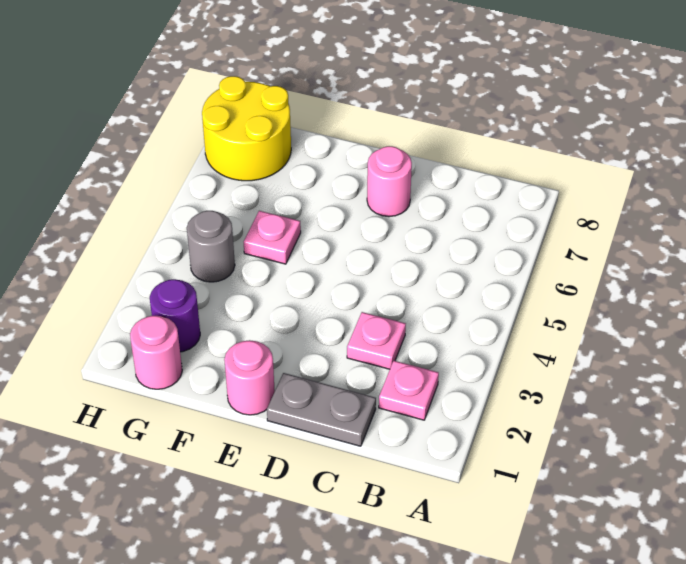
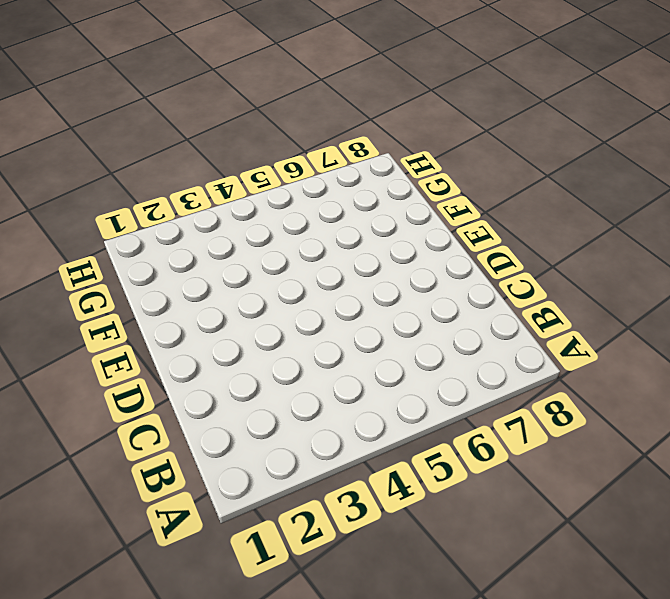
none -> pink 1x1 plate [379,361,439,420]
none -> grey 1x2 plate [267,373,376,446]

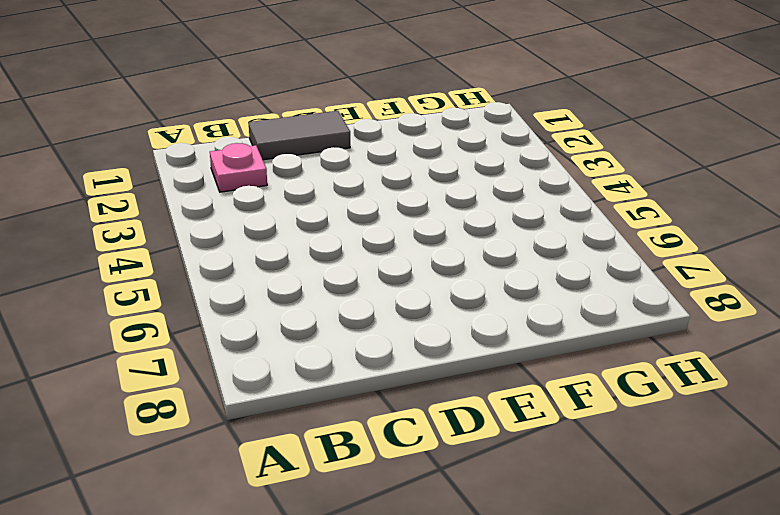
grey 1x2 tile [249,111,350,160] -> grey 1x2 plate [267,373,376,446]
none -> pink 1x1 plate [347,312,406,369]
none -> pink 1x1 round brick [367,146,412,217]

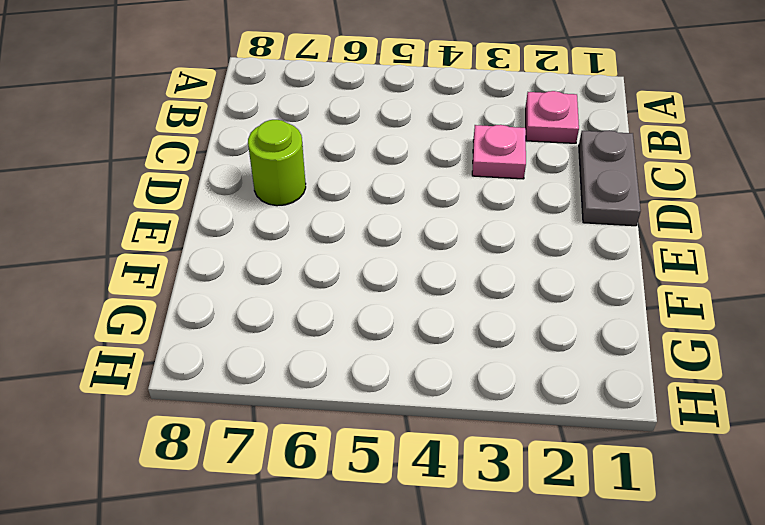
lime 1x1 round brick [248,120,306,206] -> pink 1x1 round brick [367,146,412,217]
none -> pink 1x1 round brick [224,340,275,415]
none -> pink 1x1 plate [244,211,301,264]

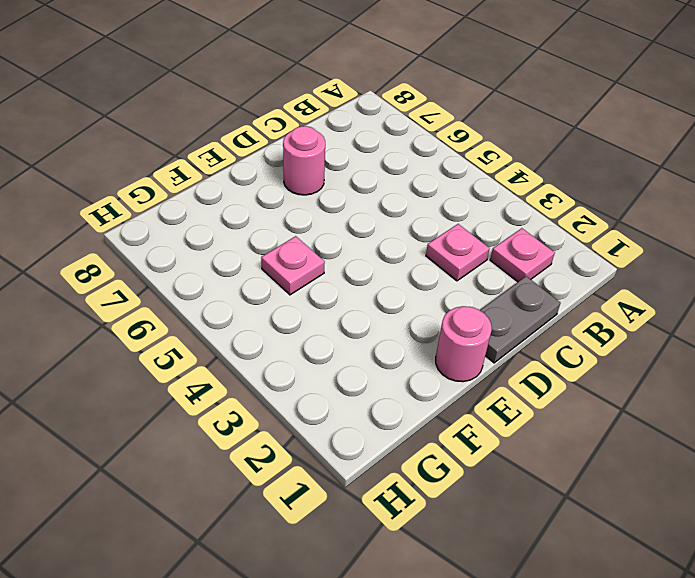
none -> pink 1x1 round brick [130,316,182,389]
none -> purple 1x1 round brick [150,279,200,352]

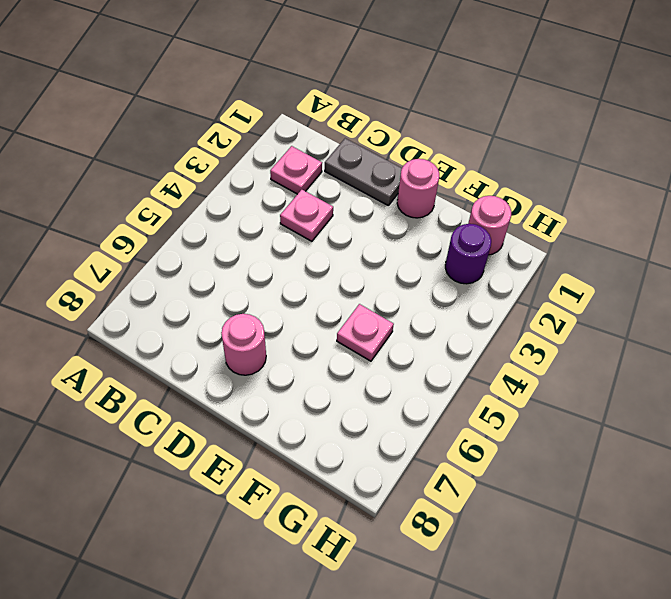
none -> grey 1x1 round brick [187,211,235,282]
none -> yellow 2x2 round brick [202,76,291,181]

